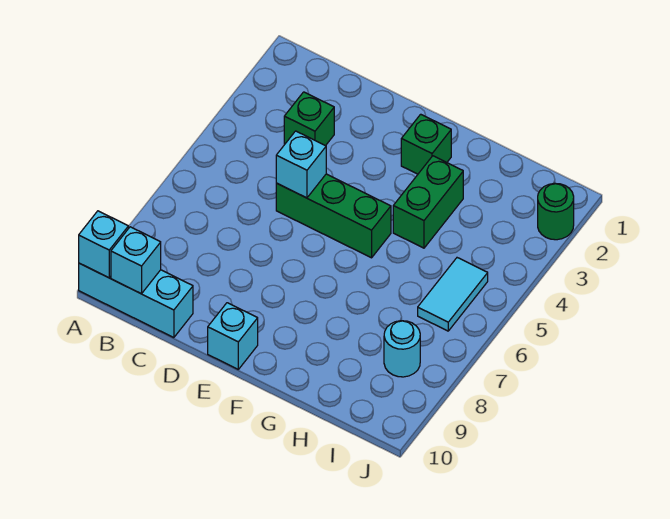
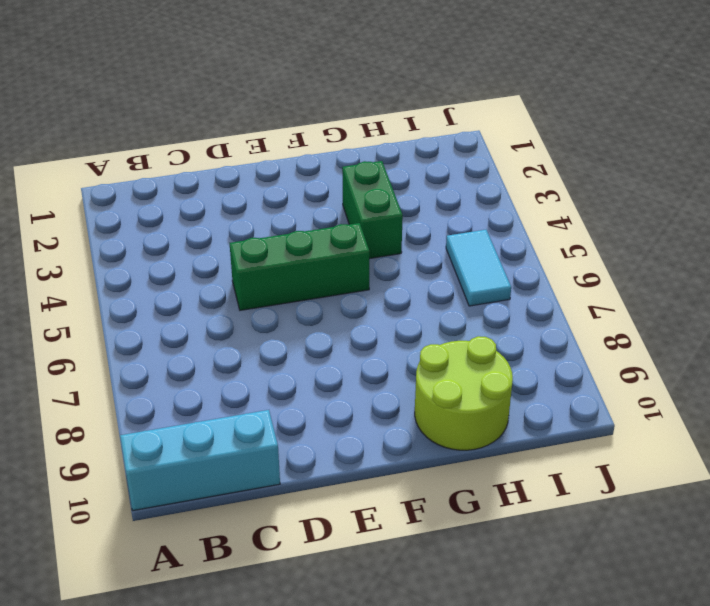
lime 2x2 round brick [415,336,513,450] -> none
none -> green 1x1 brick [284,92,334,146]
none -> cyan 1x1 brick [208,303,258,369]
none -> green 1x1 brick [401,114,451,174]

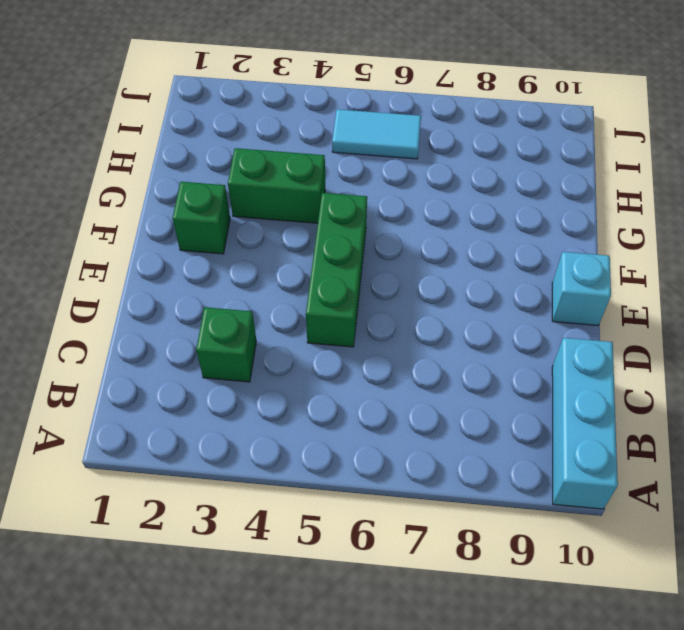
none -> cyan 1x1 round brick [384,321,420,377]
none -> green 1x1 round brick [538,183,574,240]
none -> cyan 1x1 brick [79,211,128,278]

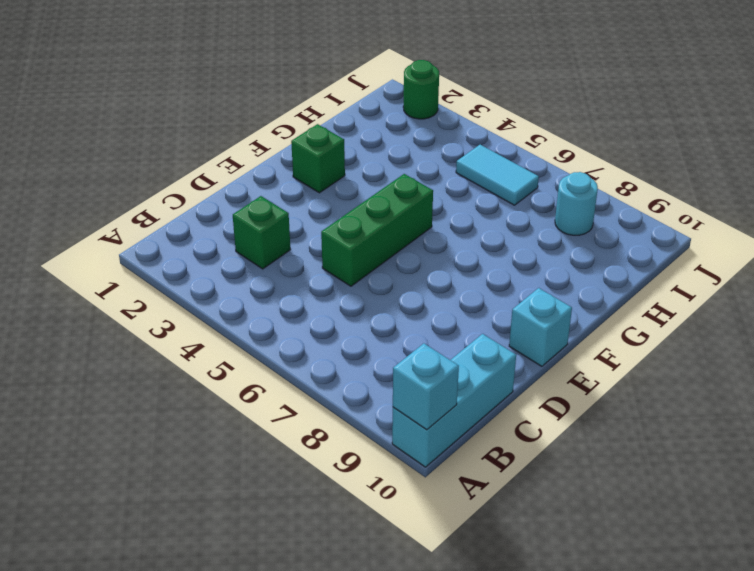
none -> green 1x2 brick [393,156,463,248]
none -> cyan 1x1 brick [111,227,161,294]
none -> cyan 1x1 brick [276,131,326,198]

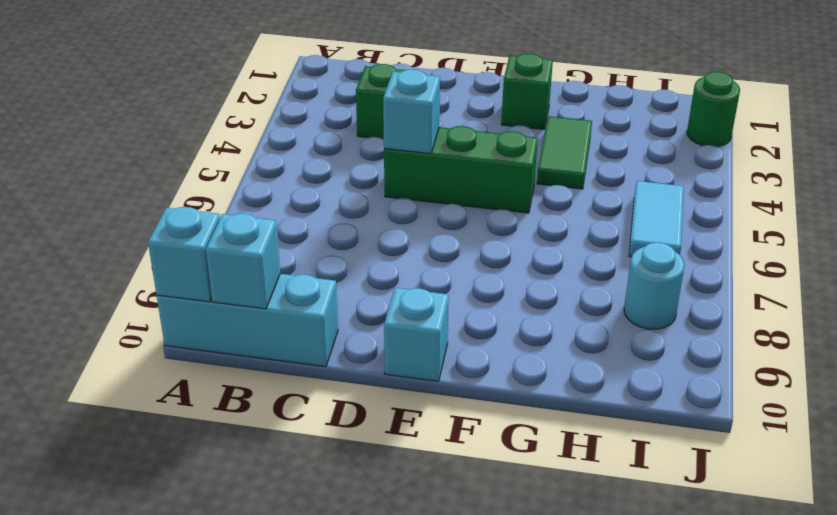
green 1x2 tile [537,116,592,189] -> green 1x2 brick [393,156,463,248]

